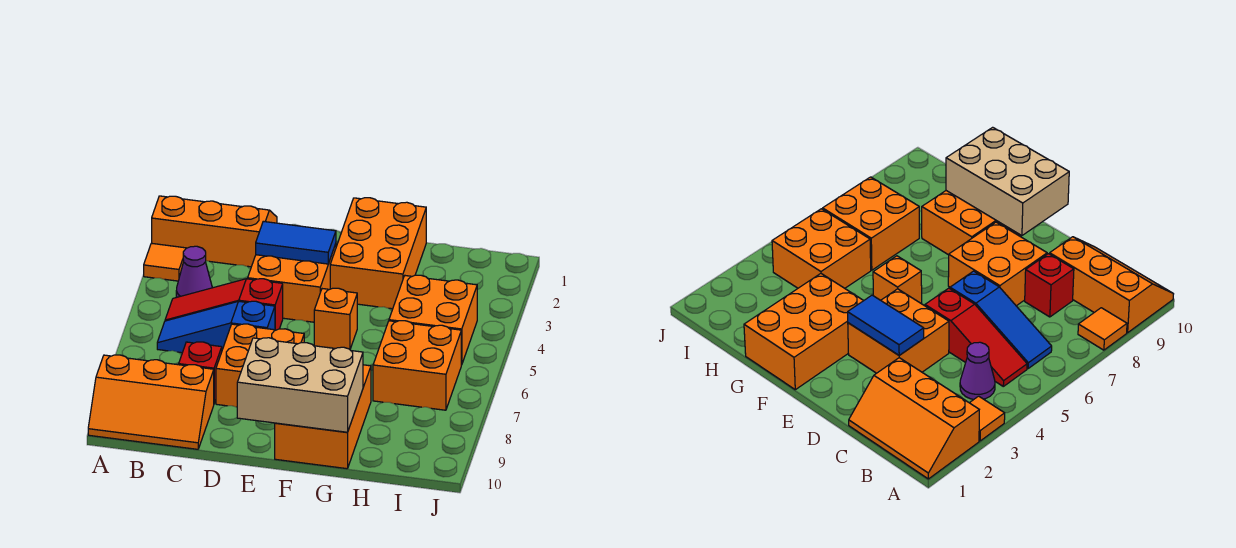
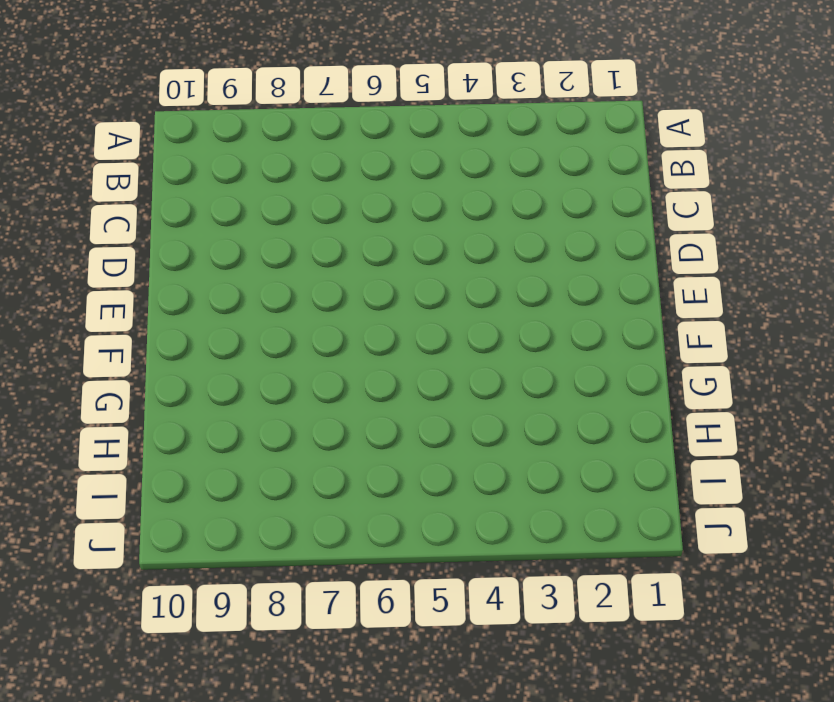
none -> orange 2x3 slope [152,196,277,267]
none -> orange 1x1 tile [144,243,186,281]
none -> orange 1x1 tile [1078,308,1127,350]

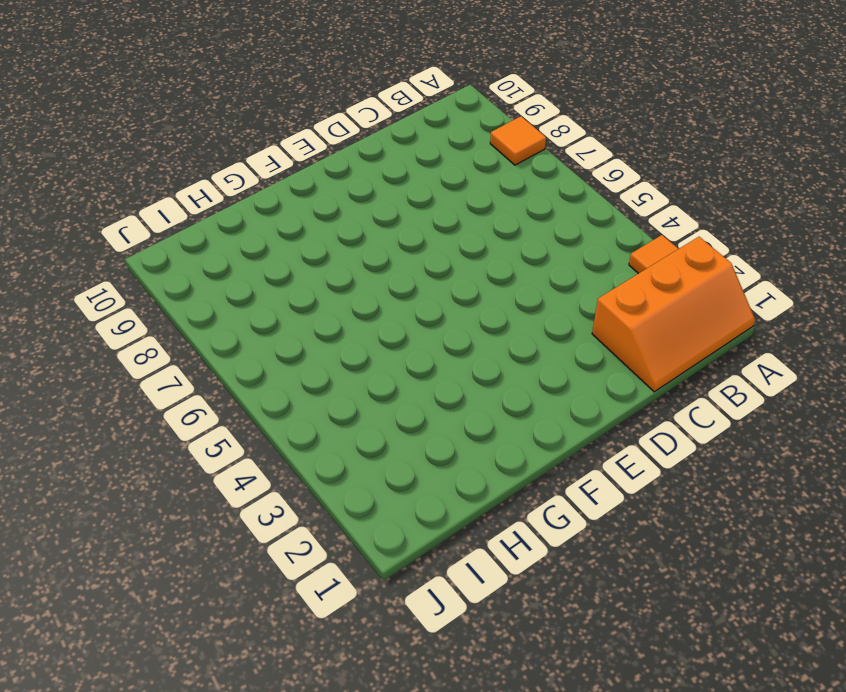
none -> orange 2x3 slope [88,355,214,449]
none -> purple 1x1 cone [176,246,212,297]
none -> red 1x3 slope [165,279,283,330]

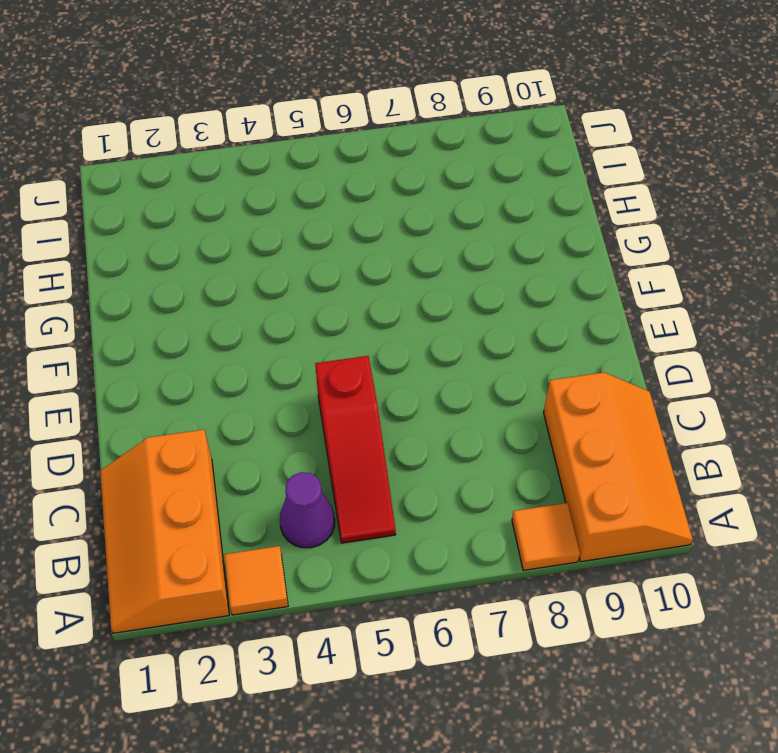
none -> blue 1x3 slope [157,301,275,353]
none -> red 1x1 brick [179,342,222,403]
none -> orange 2x2 brick [248,244,336,322]

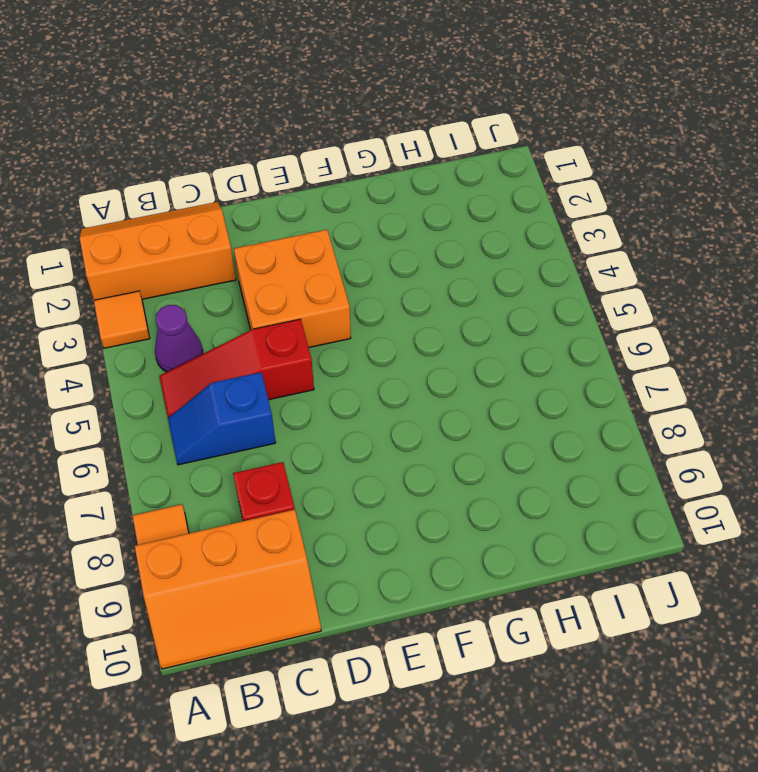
blue 1x2 slope [168,372,276,465] -> blue 1x3 slope [157,301,275,353]
none -> orange 2x2 brick [216,324,304,407]
none -> orange 2x3 brick [330,198,426,309]
none -> orange 1x1 brick [314,288,357,349]

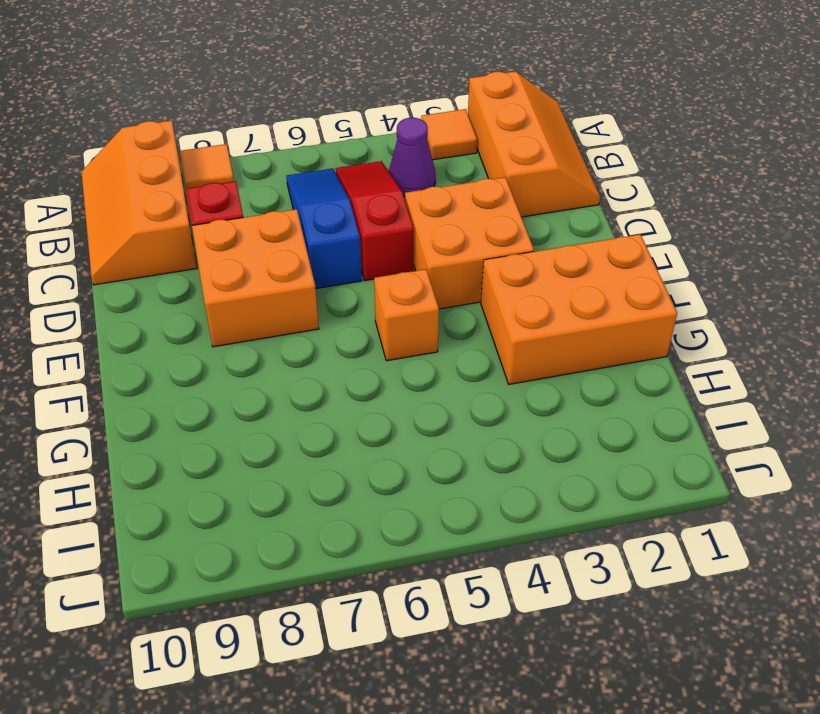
none -> orange 2x3 brick [275,365,371,469]
none -> orange 2x2 brick [389,275,477,365]
none -> orange 2x2 brick [373,321,461,410]

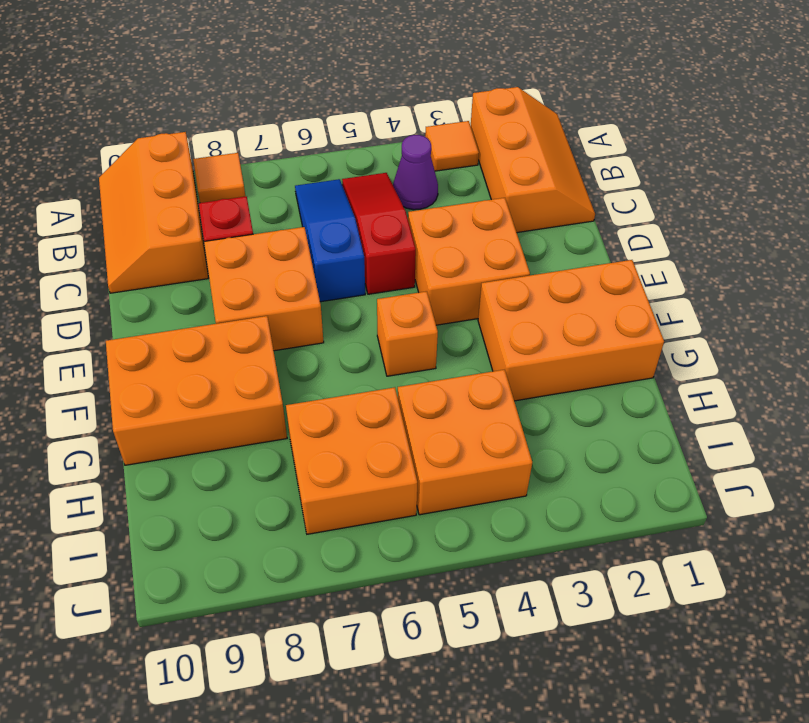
none -> blue 1x2 tile [256,221,336,264]
none -> tan 2x3 brick [237,338,363,432]

